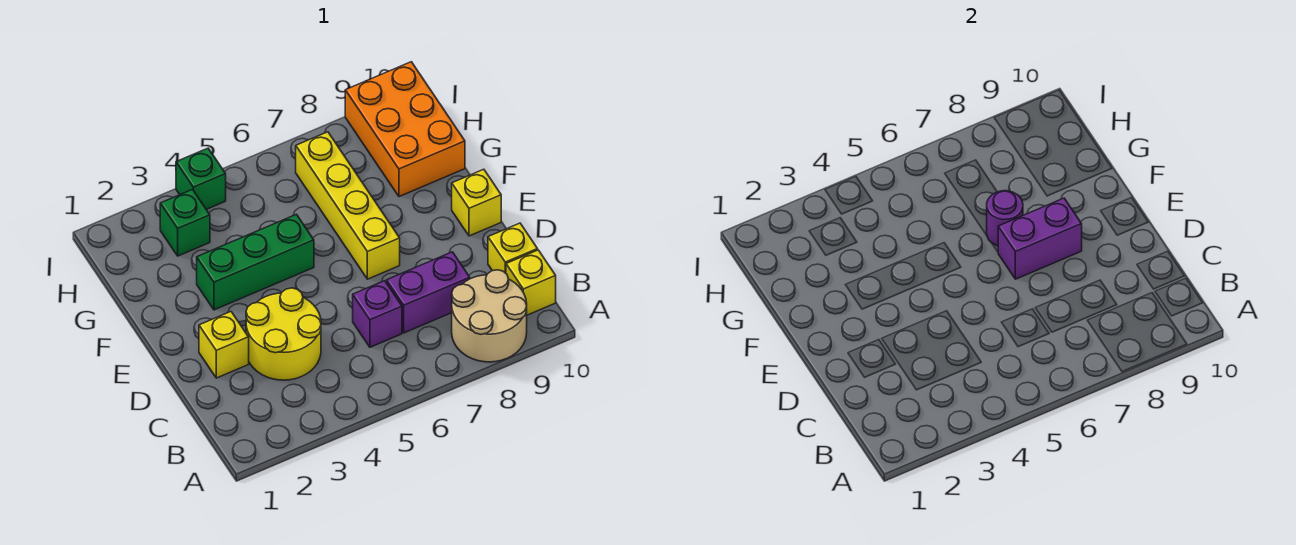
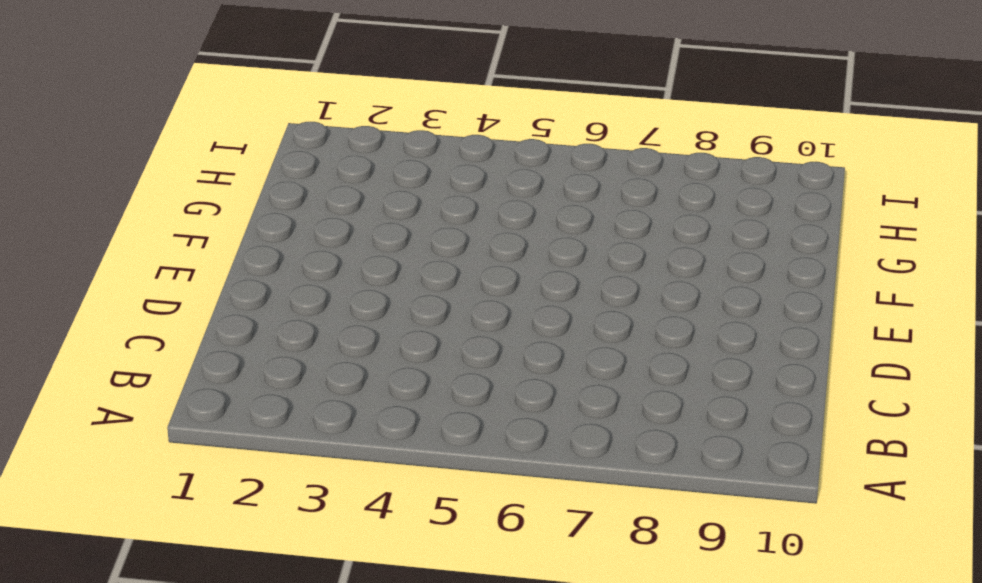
none -> tan 2x2 round brick [452,270,527,362]
none -> yellow 1x1 brick [506,250,556,315]
none -> yellow 2x2 round brick [246,288,321,380]

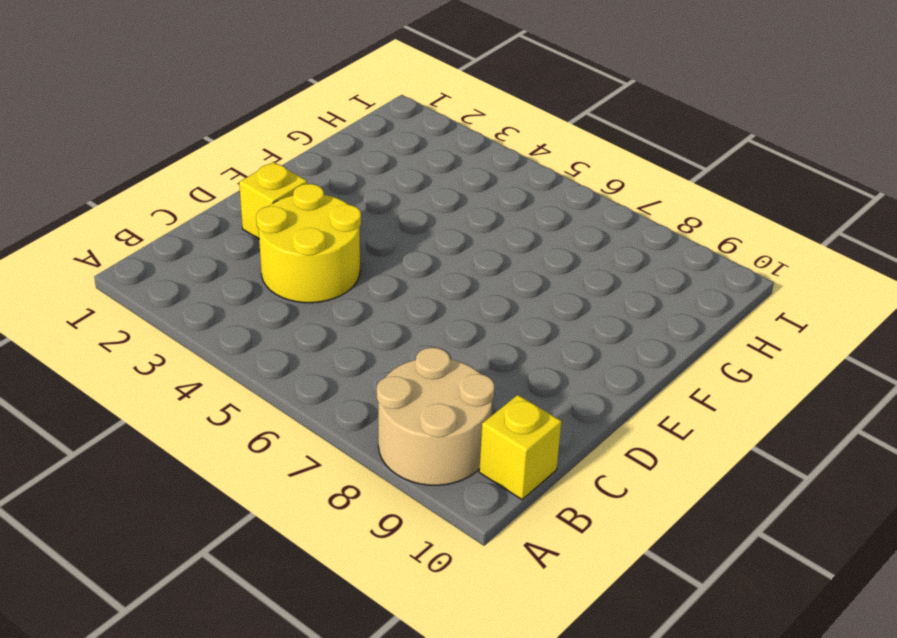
none -> purple 1x1 brick [353,281,402,347]
none -> purple 1x2 brick [386,252,470,333]
none -> yellow 1x1 brick [488,223,538,273]

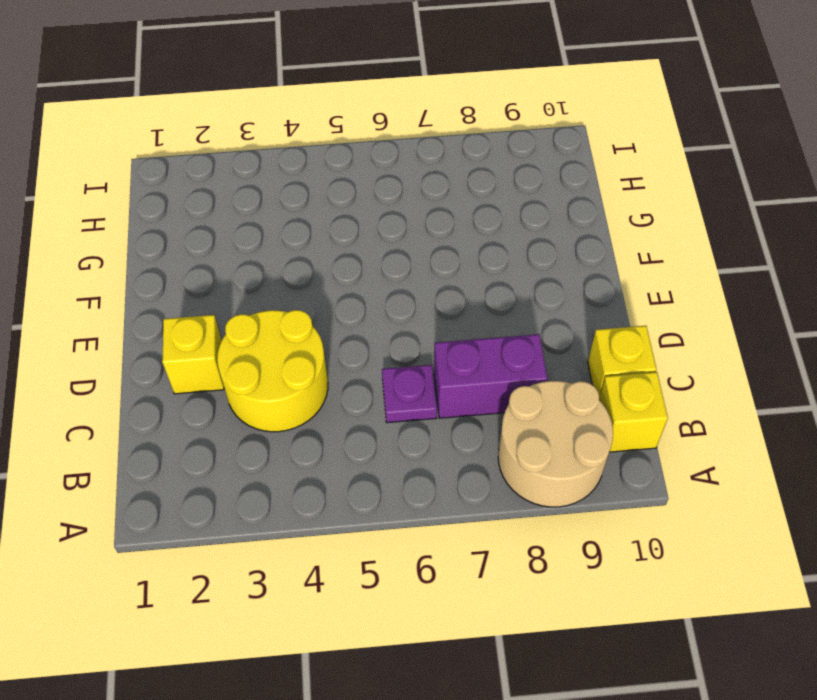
purple 1x1 plate [382,365,437,423] -> purple 1x1 brick [353,281,402,347]
none -> yellow 1x4 brick [296,132,400,279]
none -> yellow 1x1 brick [452,169,501,236]
none -> green 1x3 brick [197,214,314,310]

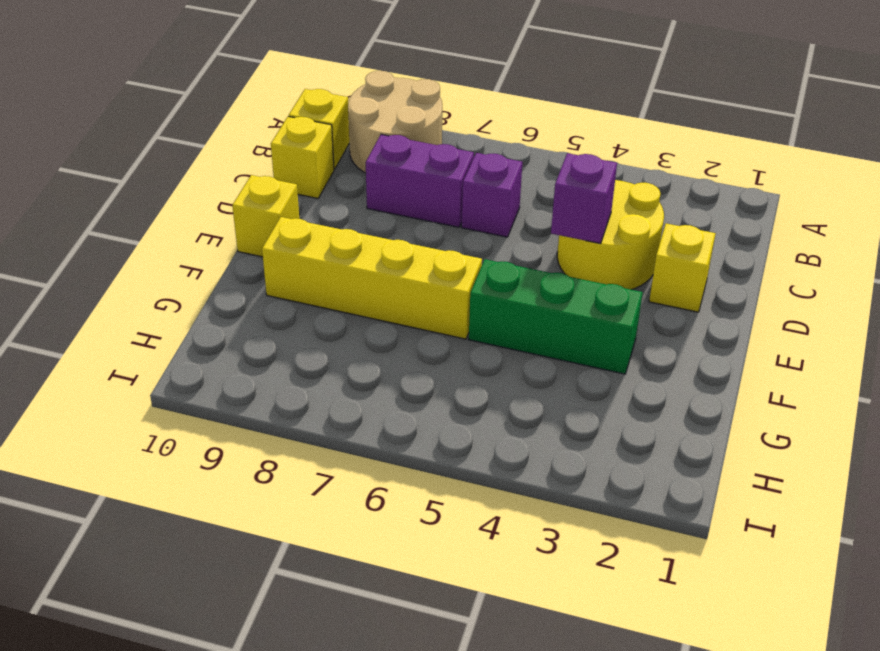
purple 1x1 brick [551,153,617,244] -> none
yellow 1x4 brick [262,217,482,339] -> yellow 1x4 brick turned to [296,132,400,279]
none -> orange 2x3 brick [345,62,465,197]
none -> green 1x1 brick [160,189,210,256]
none -> green 1x1 brick [176,148,226,209]

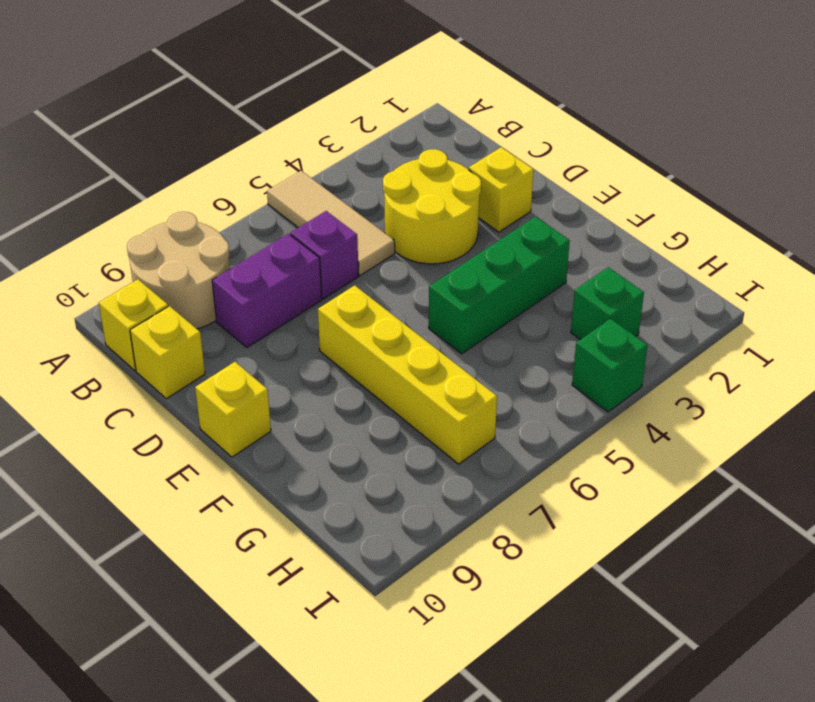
tan 1x3 tile [267,171,395,275] -> none
none -> orange 2x3 brick [345,62,465,197]
none -> purple 1x2 brick [998,198,1082,279]
none -> purple 1x1 round brick [987,191,1023,246]

